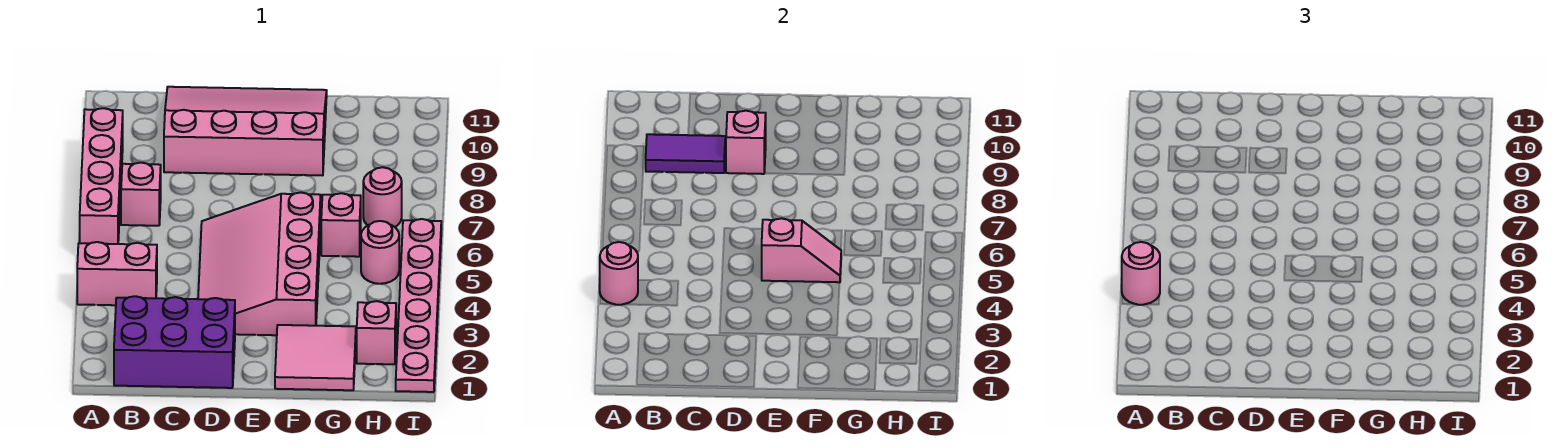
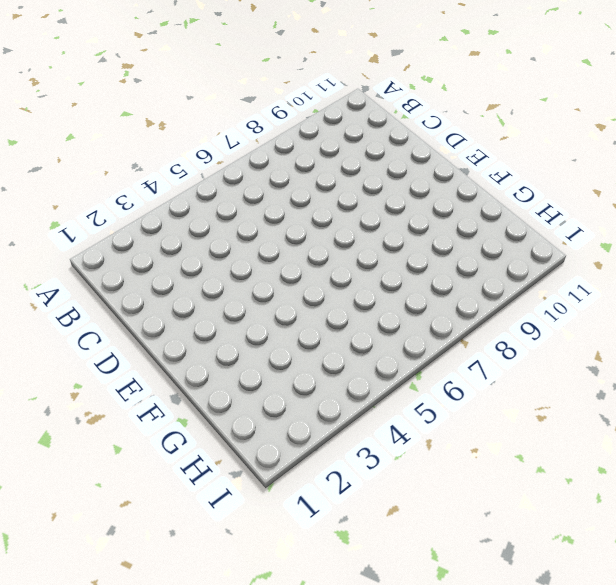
none -> pink 1x2 brick [77,242,157,305]
none -> pink 1x4 brick [80,108,123,244]
none -> purple 2x3 brick [114,296,235,388]

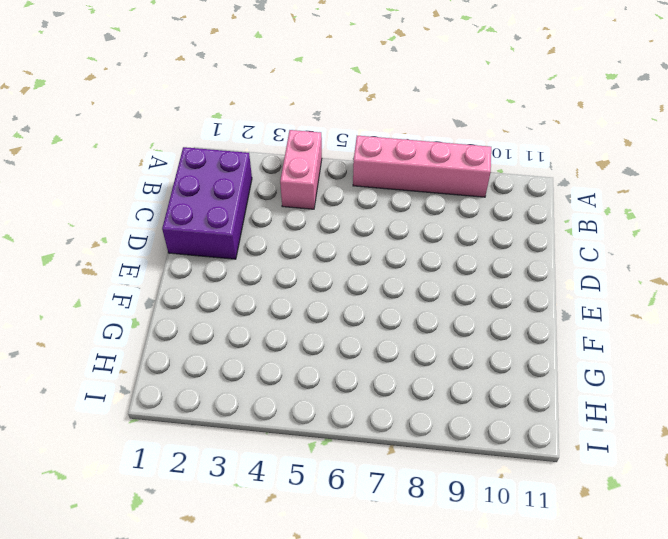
none -> pink 1x1 brick [121,163,161,226]
none -> pink 3x4 slope [164,87,327,175]
none -> pink 3x4 slope [198,193,321,335]

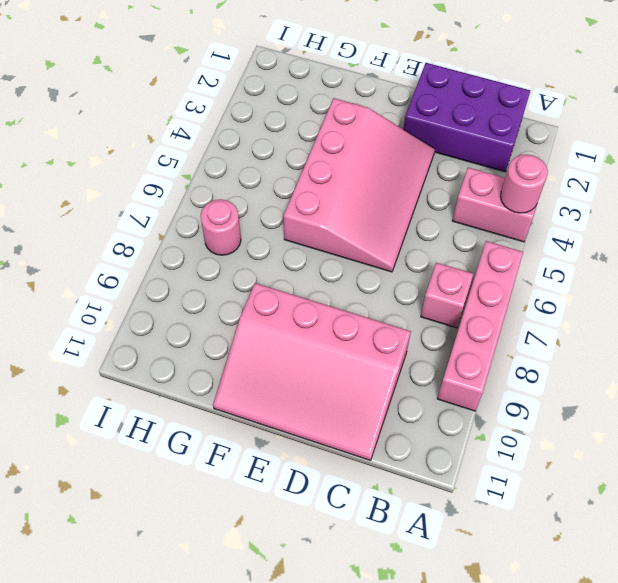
none -> pink 2x2 tile [275,325,356,390]
none -> pink 1x1 brick [321,193,361,257]
none -> pink 1x1 brick [357,301,396,364]

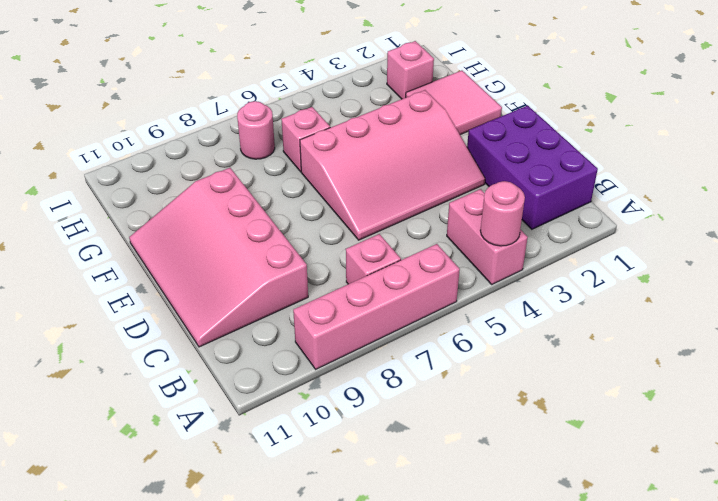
none -> pink 1x1 round brick [361,221,399,284]
none -> pink 1x6 plate [396,219,441,392]
none -> purple 1x2 tile [646,134,725,173]

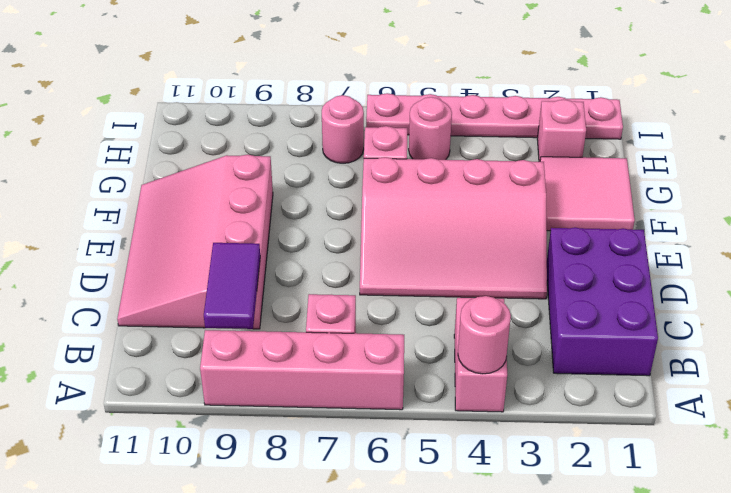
none -> pink 1x1 brick [726,111,766,174]
none -> pink 1x2 slope [762,218,841,283]
none -> pink 1x1 round brick [1122,242,1160,305]

